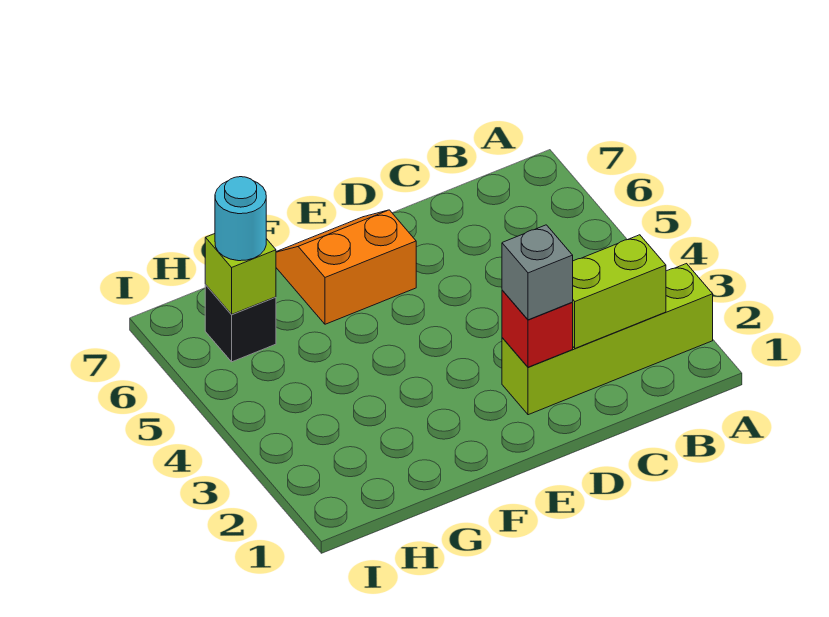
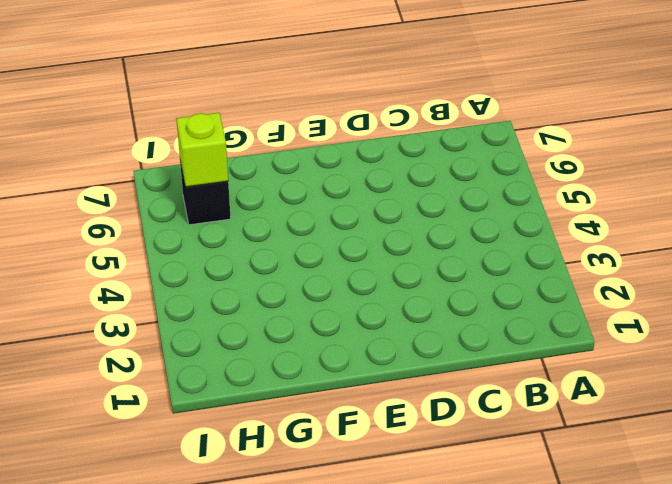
none -> lime 1x4 brick [502,264,713,415]
none -> orange 2x2 slope [276,210,416,324]

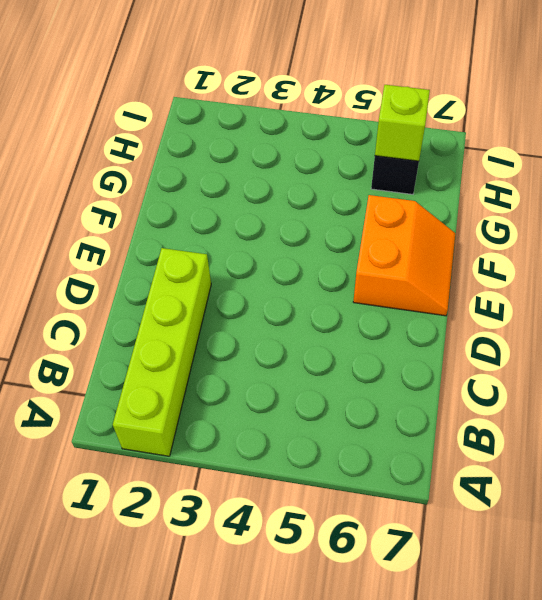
none -> lime 1x2 brick [572,235,666,348]
none -> red 1x1 brick [502,290,573,367]

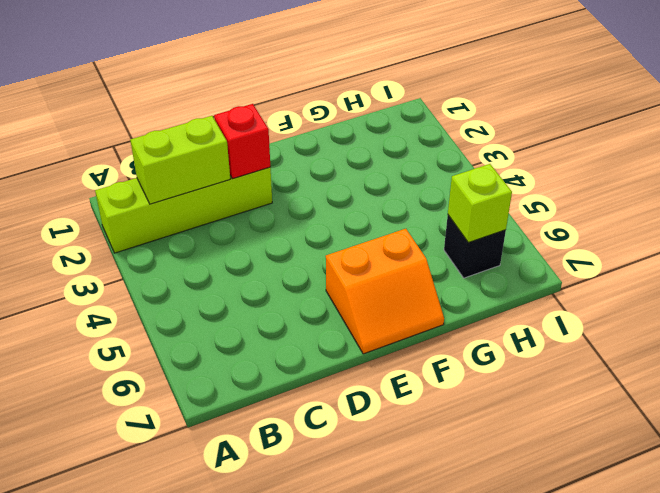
none -> grey 1x1 brick [502,225,573,320]
none -> cyan 1x1 round brick [215,177,266,261]

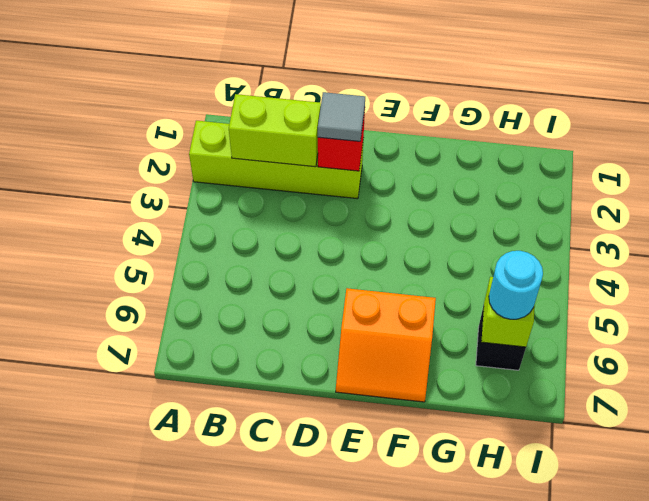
grey 1x1 tile [318,92,365,141] -> grey 1x1 brick [502,225,573,320]

